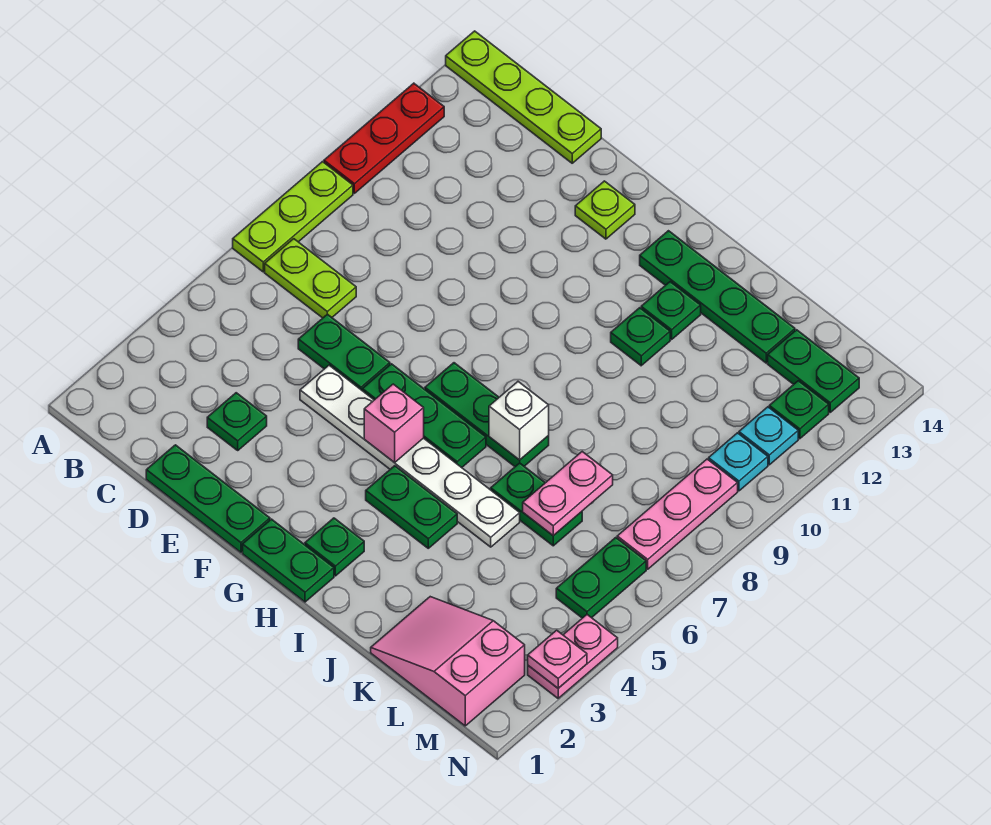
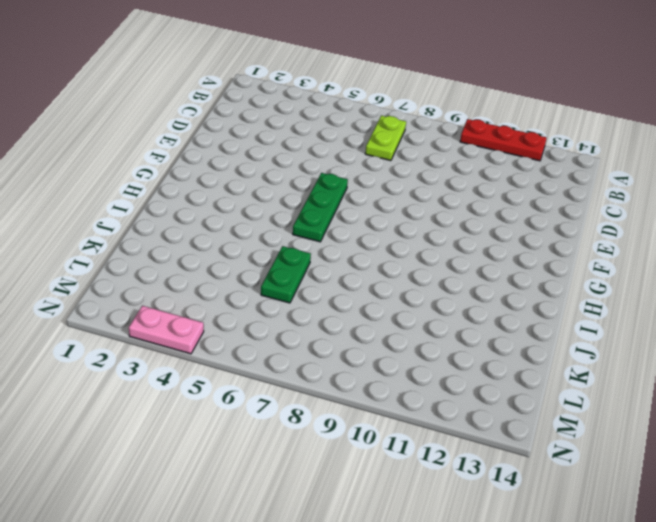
none -> lime 1x3 plate [233,162,353,272]
none -> lime 1x4 plate [446,31,601,163]
none -> green 1x3 plate [146,445,270,552]
none -> green 1x1 plate [207,393,267,450]

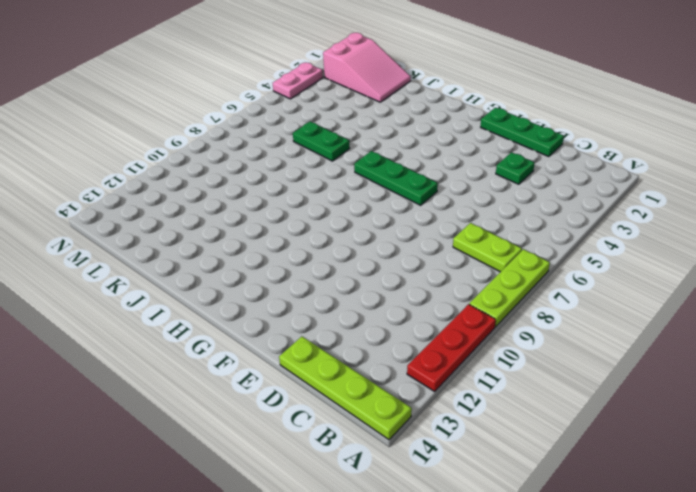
none -> green 1x2 plate [298,314,390,391]
none -> white 1x6 plate [300,365,520,547]
none -> lime 1x1 plate [575,181,635,239]
none -> green 1x2 plate [243,519,334,602]

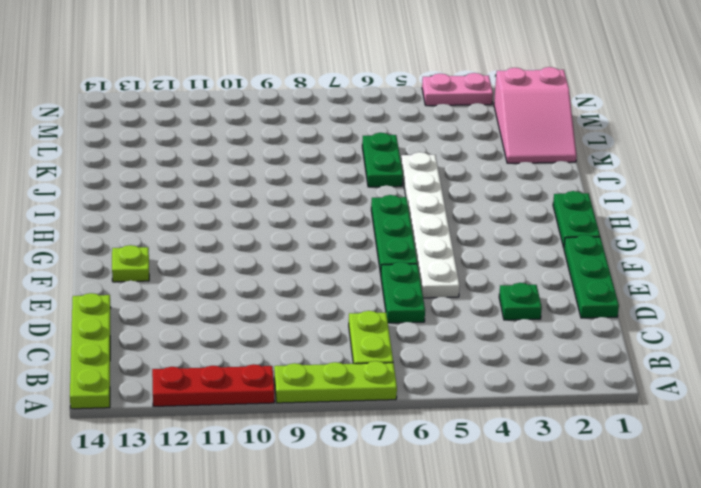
none -> green 1x3 plate [425,363,549,466]
none -> green 1x1 plate [305,518,364,576]
none -> green 1x2 plate [366,466,457,548]
none -> green 1x4 plate [640,231,795,363]

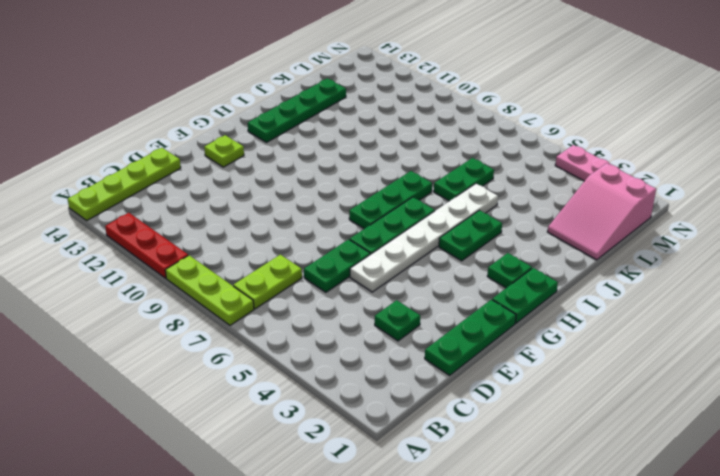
none -> green 1x1 plate [611,308,670,366]
none -> green 1x1 plate [641,282,701,339]
none -> green 1x2 plate [768,330,859,412]
none -> green 1x2 plate [556,538,646,618]

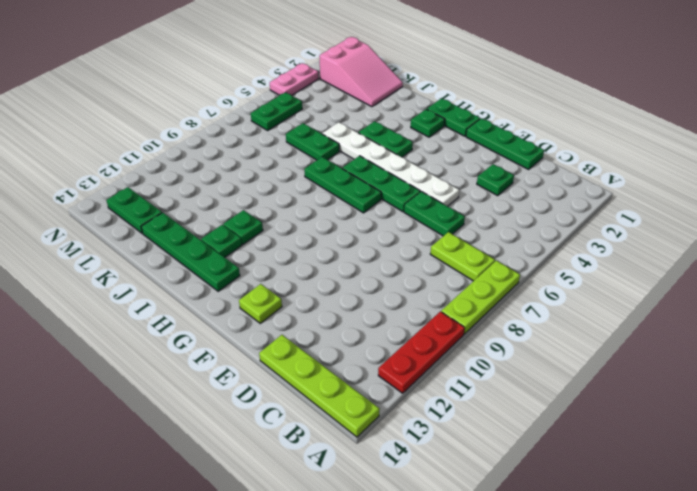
none -> pink 1x3 plate [617,459,738,569]
none -> cyan 1x1 plate [709,433,768,491]
none -> cyan 1x1 plate [739,407,798,465]
none -> green 1x1 plate [769,381,829,439]

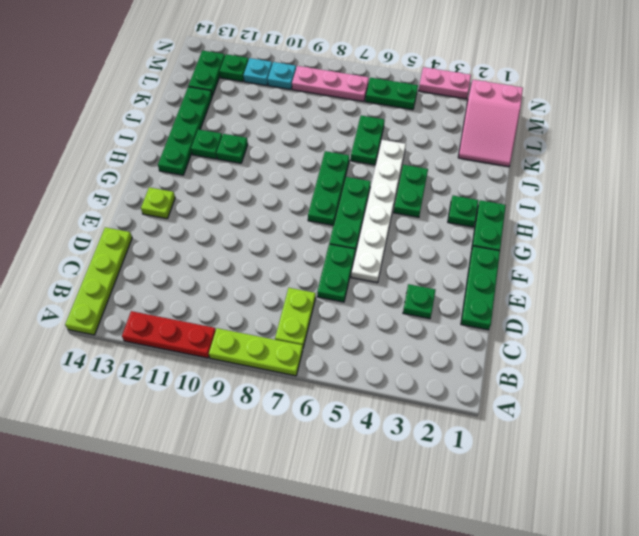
none -> pink 1x1 brick [364,384,424,463]
none -> white 1x1 brick [489,382,549,460]
none -> pink 1x2 plate [523,452,613,536]
none -> pink 1x1 plate [528,630,587,688]

